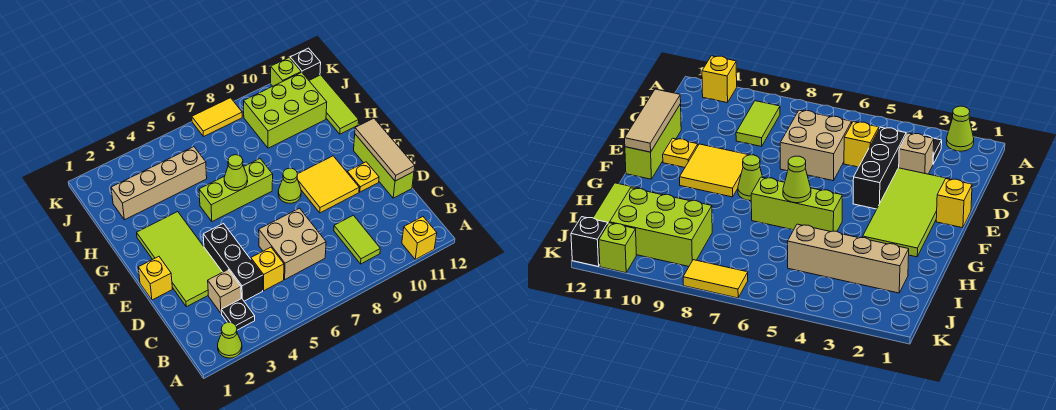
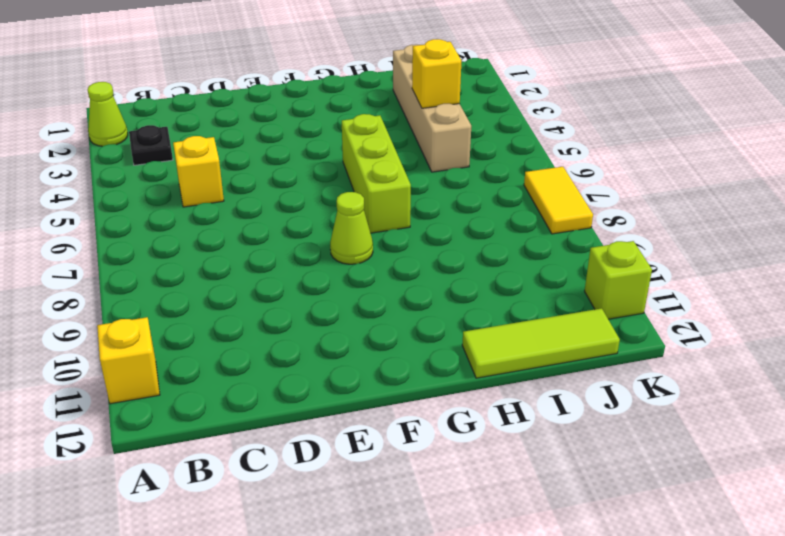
yellow 1x1 brick [412,39,462,108] -> yellow 1x1 brick moved to [138,257,172,300]
none -> lime 1x2 tile [334,215,380,264]
none -> tan 1x1 brick [208,270,241,313]
none -> black 1x3 brick [203,224,263,301]

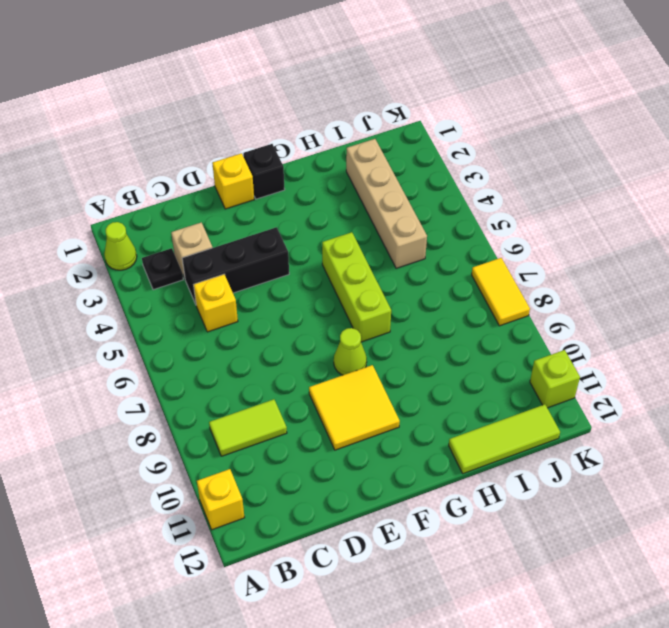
black 1x1 brick [243,144,285,199] -> black 1x1 brick moved to [290,48,321,80]
none -> tan 2x2 brick [259,208,326,279]
none -> lime 2x4 tile [137,212,222,307]
none -> lime 1x3 brick [354,134,414,198]

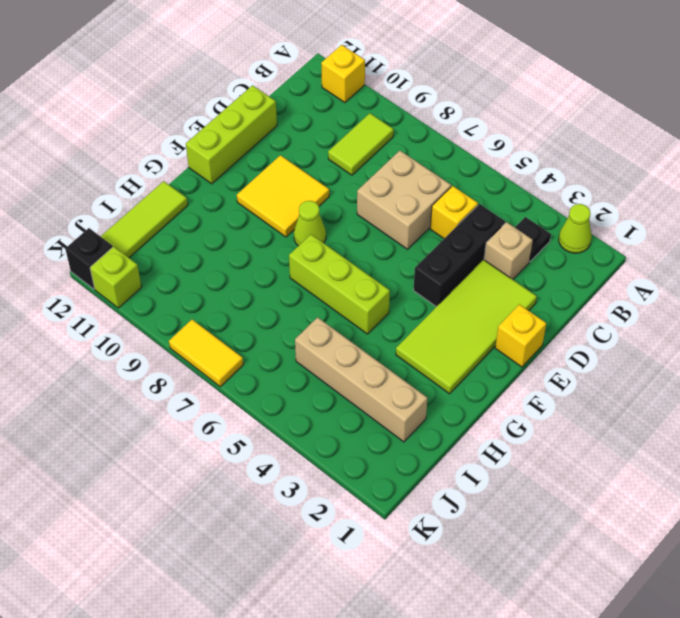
none -> yellow 1x1 plate [347,162,379,192]
none -> lime 2x3 brick [244,72,327,148]
none -> tan 1x3 tile [355,118,415,181]

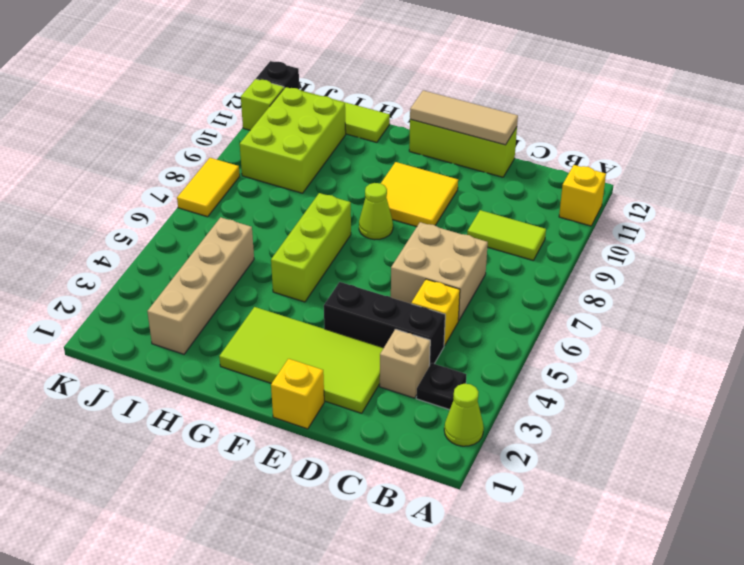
none -> yellow 1x1 plate [347,162,379,192]
none -> lime 1x1 cone [224,155,248,191]

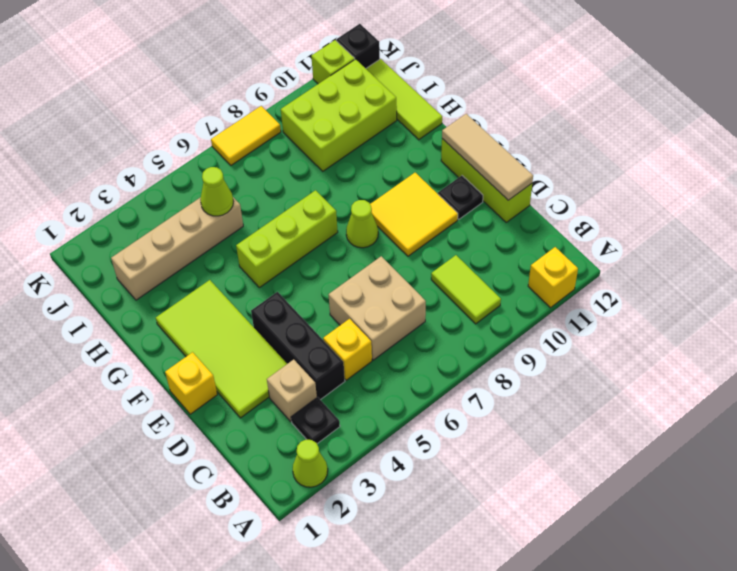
black 1x1 plate [438,176,483,219] -> yellow 1x1 plate [347,162,379,192]
lime 1x1 cone [200,167,233,216] -> lime 1x1 cone moved to [224,155,248,191]

